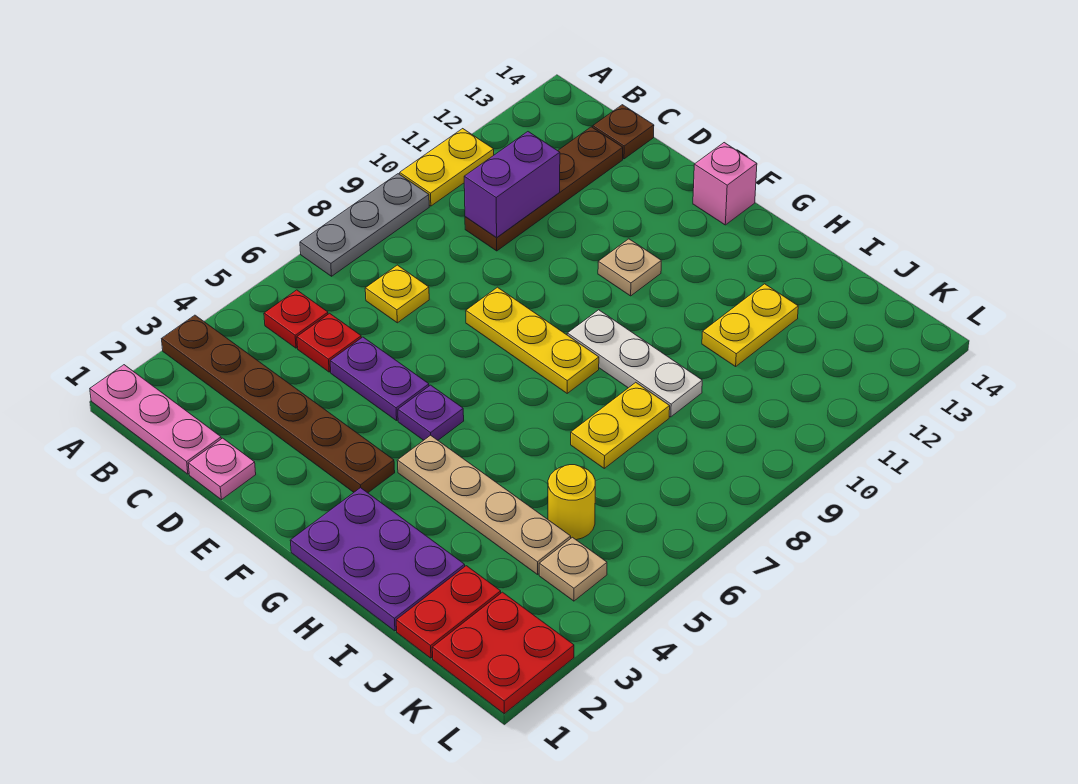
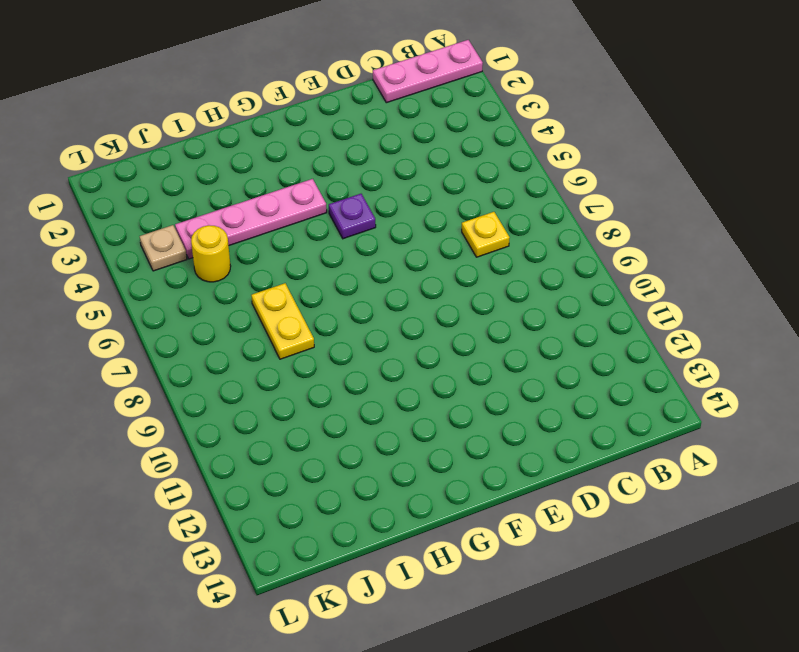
pink 1x4 plate [175,179,327,259] -> tan 1x4 plate [397,435,571,574]
none -> brown 1x6 plate [162,315,395,493]
none -> grey 1x3 plate [300,174,429,276]
none -> yellow 1x2 plate [400,129,494,206]

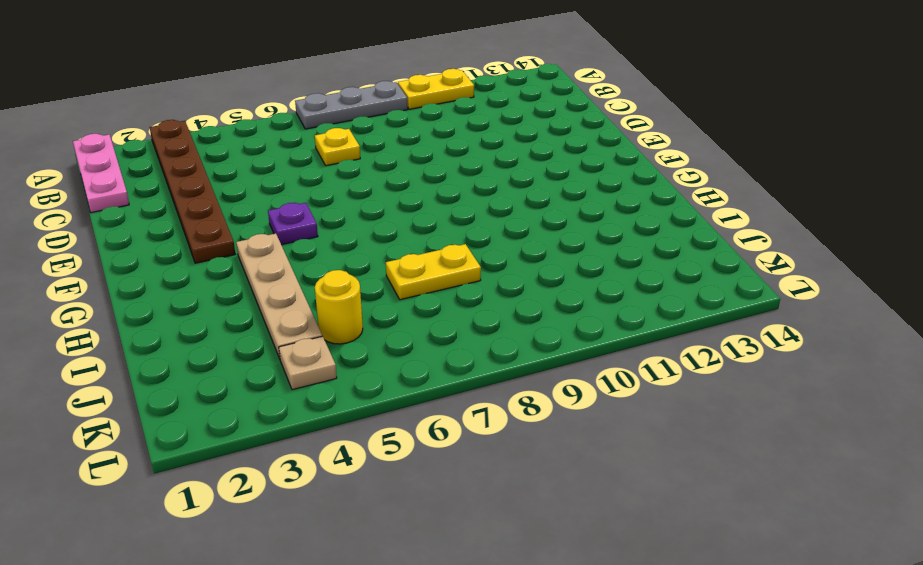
none -> red 1x1 plate [264,290,328,348]
none -> red 1x1 plate [297,313,361,372]
none -> brown 1x4 plate [465,127,623,251]

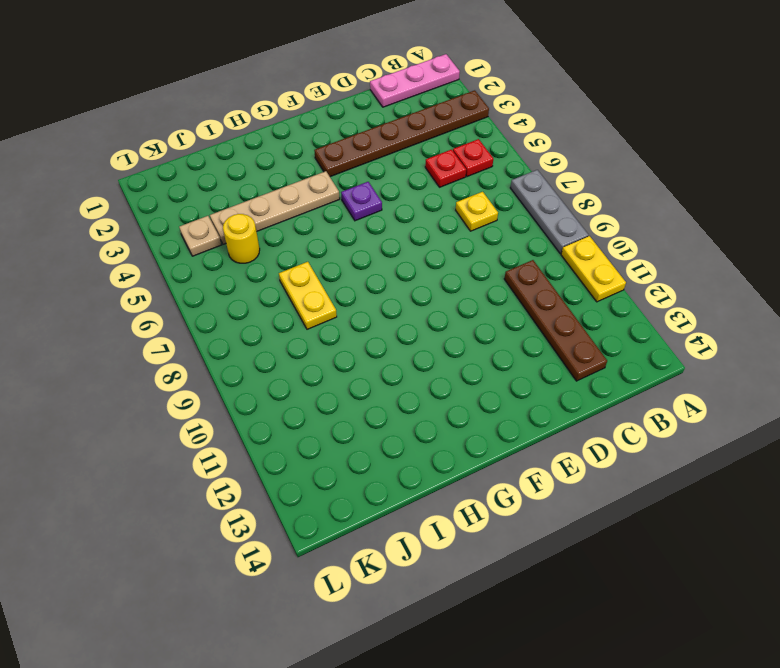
none -> brown 1x1 plate [593,105,654,159]
none -> pink 1x1 plate [188,438,256,500]
none -> purple 1x2 plate [330,337,429,421]

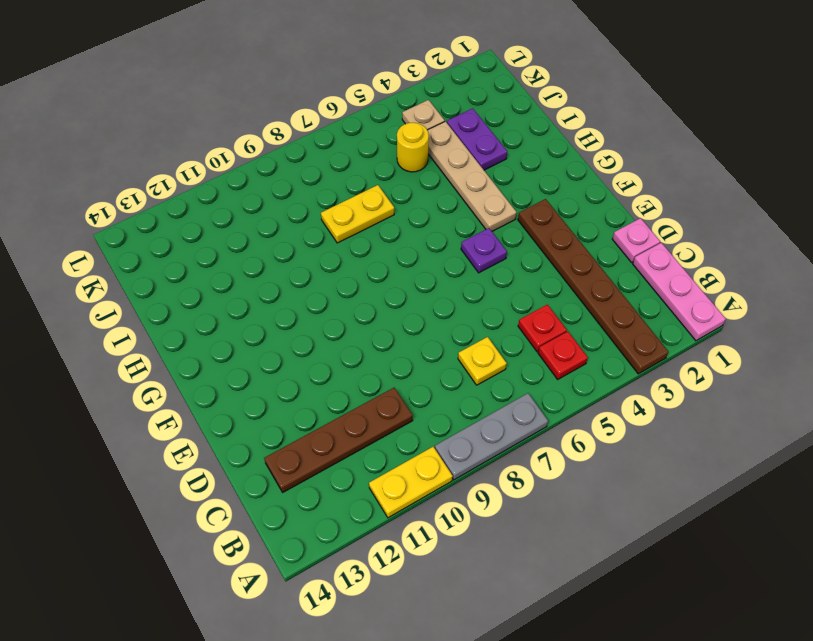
purple 1x2 plate [447,108,507,170] -> purple 1x2 plate moved to [330,337,429,421]
none -> brown 1x1 plate [593,105,654,159]
none -> yellow 1x3 plate [466,287,599,393]
none -> tan 1x1 plate [598,239,661,296]

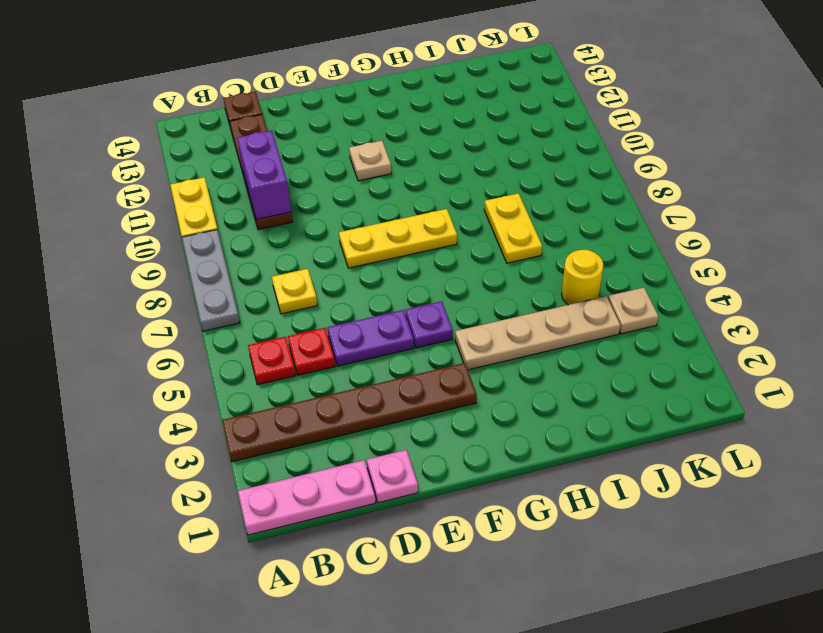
none -> pink 1x1 brick [693,143,757,225]
none -> purple 2x3 plate [290,488,465,631]
none -> white 1x3 plate [567,310,702,417]

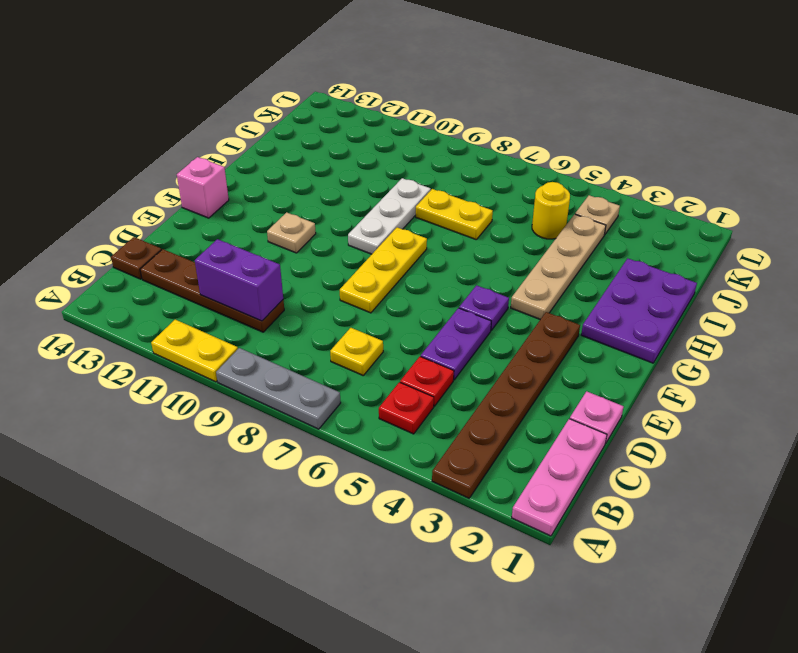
none -> yellow 1x2 plate [702,284,798,366]
none -> red 1x2 plate [396,566,501,658]
none -> red 2x2 plate [432,592,574,714]

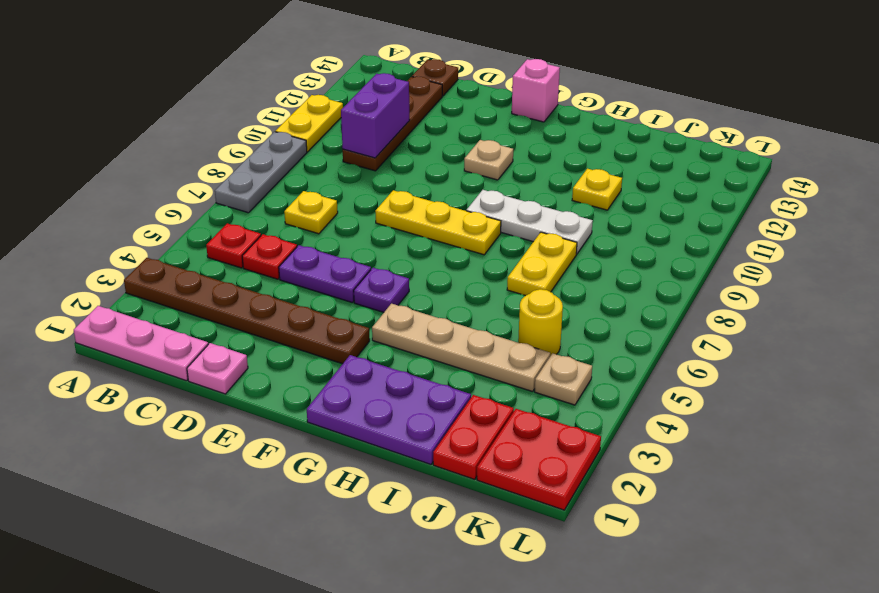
yellow 1x1 plate [572,169,622,210] -> yellow 1x2 plate [702,284,798,366]

